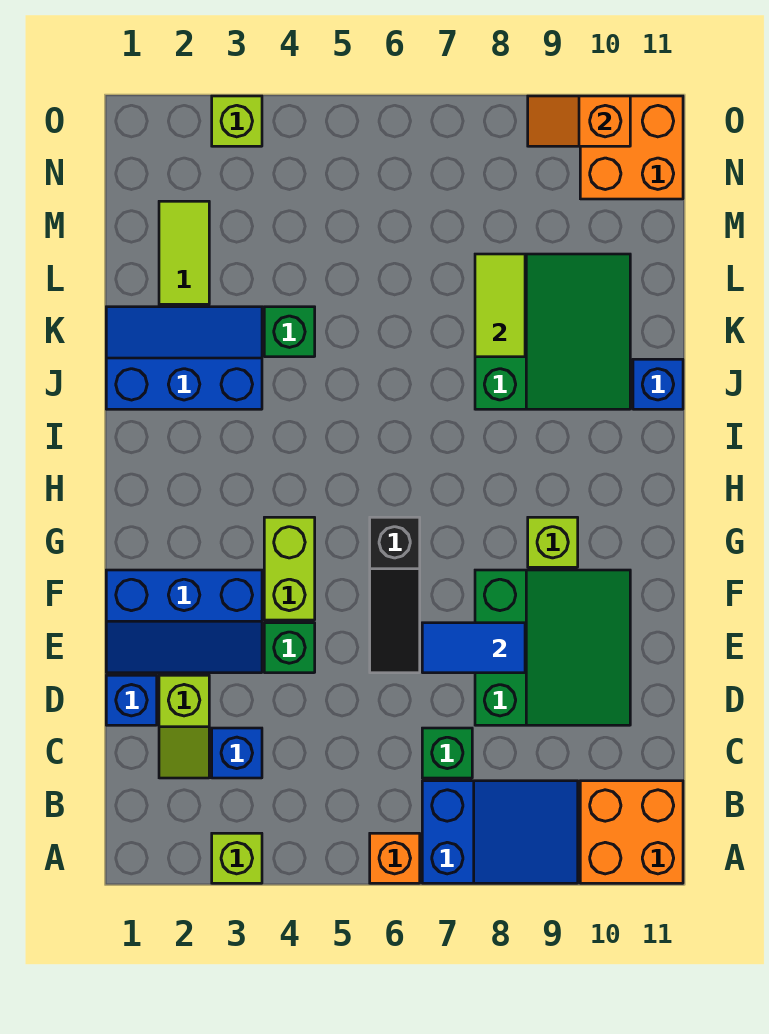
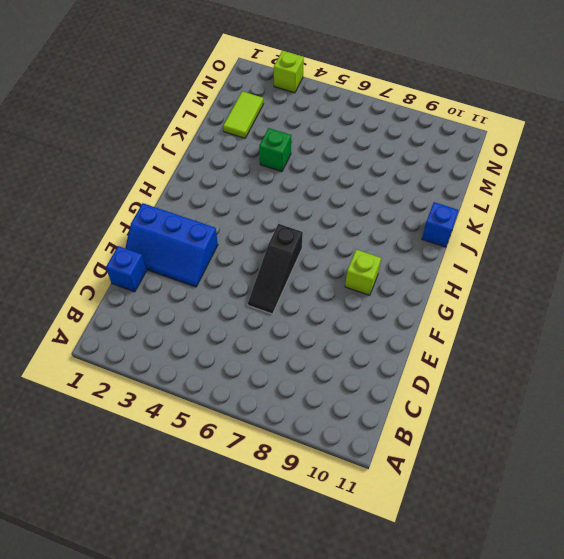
none -> lime 1x1 brick [212,833,262,883]
none -> orange 1x1 brick [370,833,420,883]
none -> blue 2x3 slope [422,781,578,883]

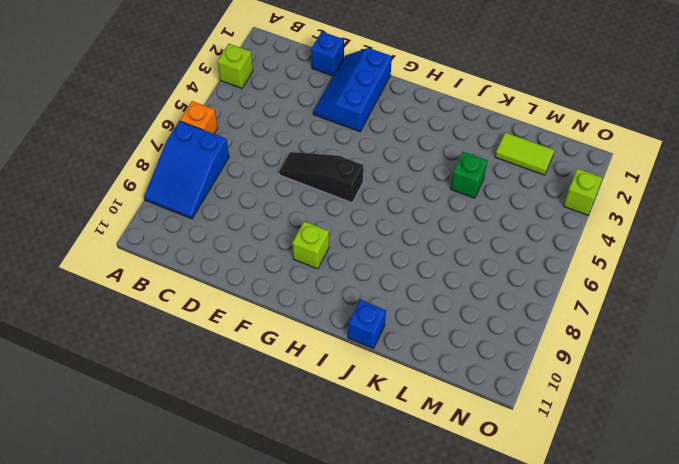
none -> orange 2x2 brick [580,781,683,883]
none -> lime 1x2 slope [159,675,209,778]
none -> blue 1x1 brick [212,728,262,778]

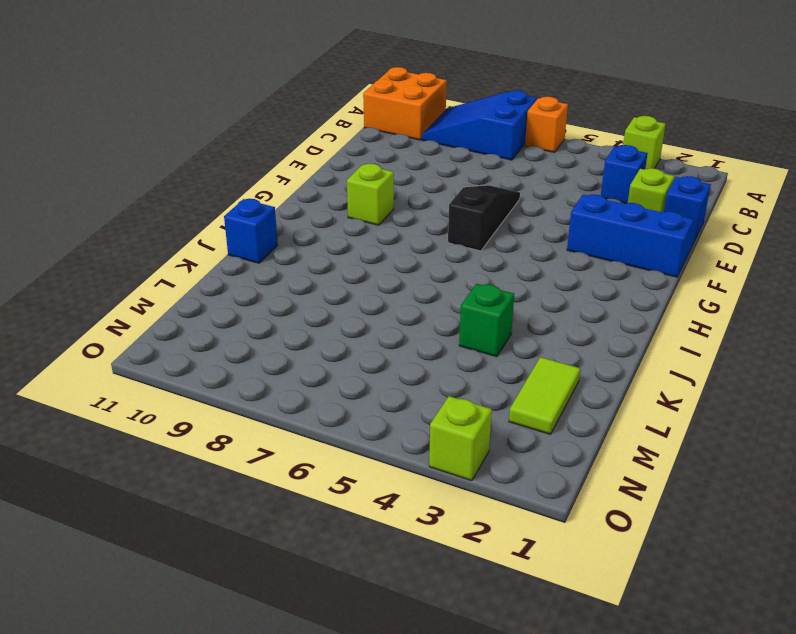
none -> green 1x1 brick [422,728,472,778]
none -> green 3x3 slope [475,570,630,725]
none -> green 1x1 brick [264,623,315,673]

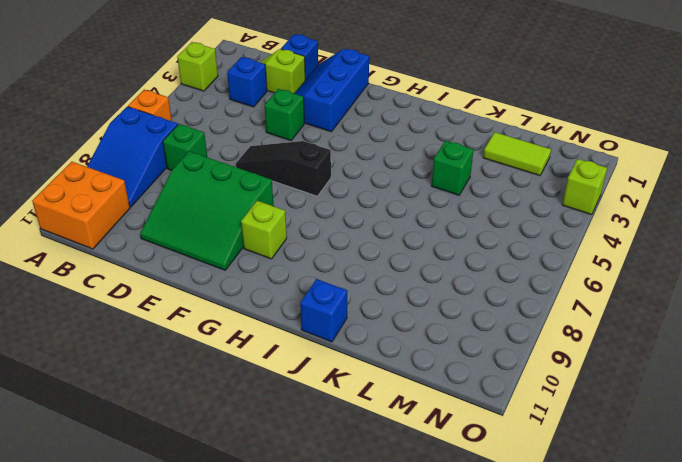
none -> lime 1x2 brick [264,517,315,620]
none -> blue 2x3 slope [106,307,262,409]
none -> green 3x3 slope [475,254,630,409]

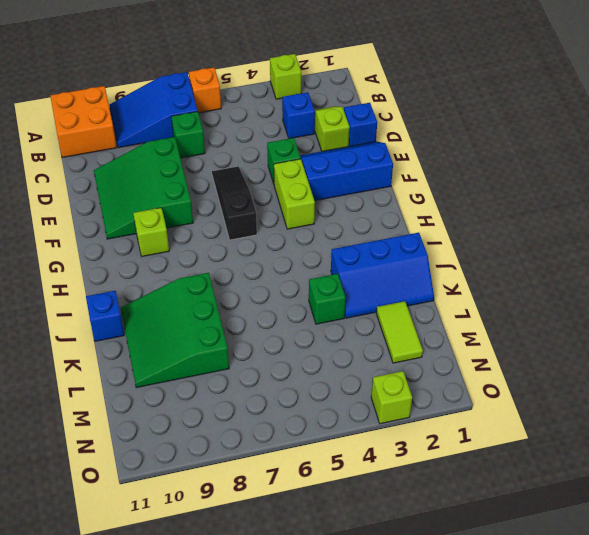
none -> orange 2x2 brick [580,96,683,199]
none -> blue 1x2 tile [422,623,525,673]
none -> lime 1x2 tile [475,254,525,357]

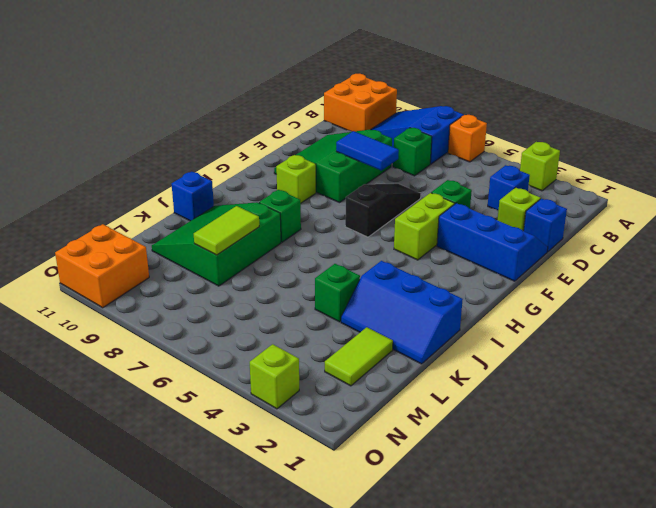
green 1x1 brick [259,190,301,242] -> none
none -> orange 1x2 slope [528,96,630,146]

